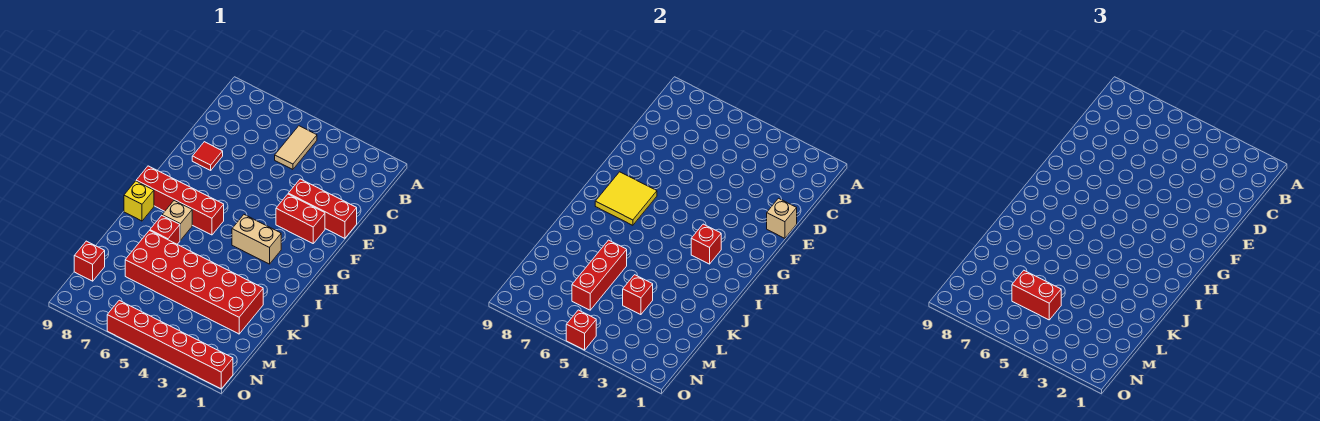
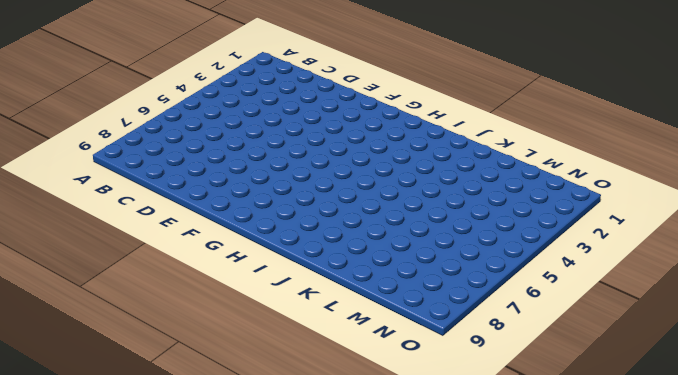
none -> tan 1x2 tile [275,126,317,169]
none -> red 1x3 brick [288,179,357,238]
none -> red 1x1 tile [192,142,223,170]

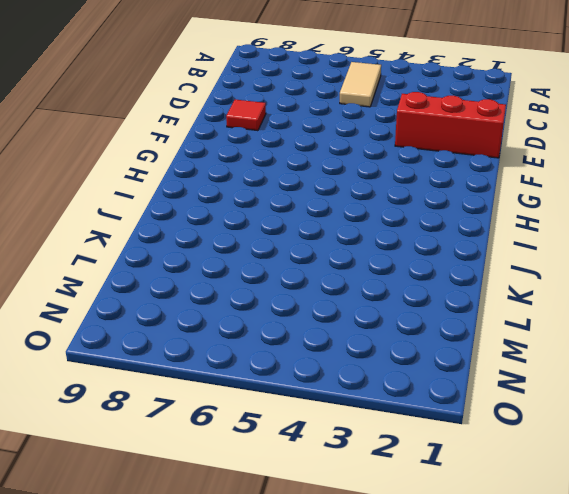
none -> red 1x2 brick [276,194,325,243]
none -> tan 1x2 brick [232,215,281,264]
none -> red 1x4 brick [136,166,224,235]

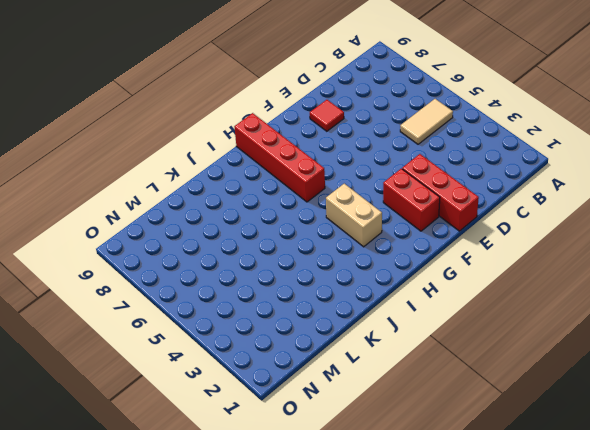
none -> tan 1x1 brick [162,200,192,240]
none -> yellow 1x1 brick [124,181,154,221]
none -> red 1x1 brick [150,216,180,244]

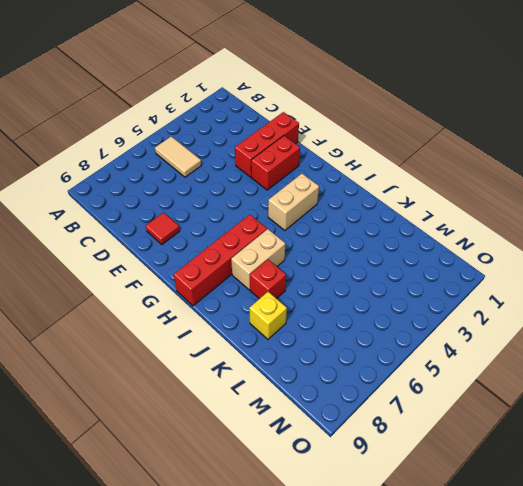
tan 1x2 brick [231,229,285,290] -> tan 1x1 brick [162,200,192,240]
yellow 1x1 brick [249,292,287,339] -> yellow 1x1 brick moved to [124,181,154,221]
none -> red 2x6 brick [125,231,263,334]
none -> red 1x1 brick [74,241,105,281]
none -> red 1x6 brick [107,300,233,389]

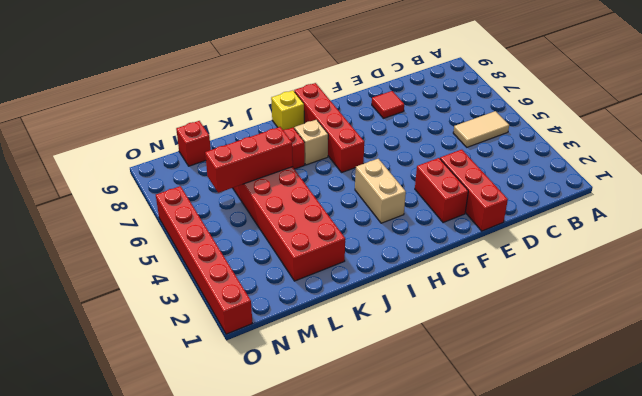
none -> tan 1x1 brick [767,198,797,238]
none -> yellow 2x2 tile [595,172,657,225]
none -> red 1x1 brick [691,224,721,264]

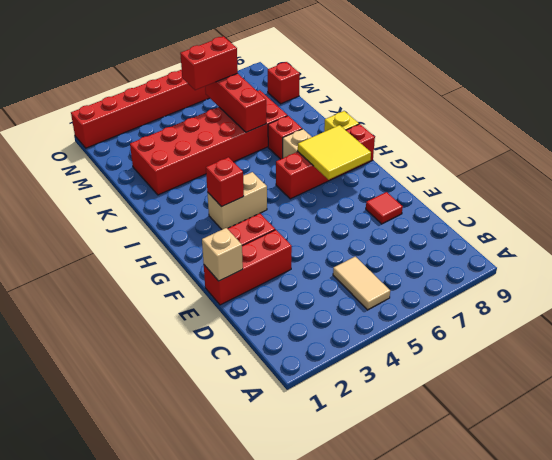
none -> red 1x1 brick [623,275,653,315]
none -> red 1x1 brick [566,310,596,350]

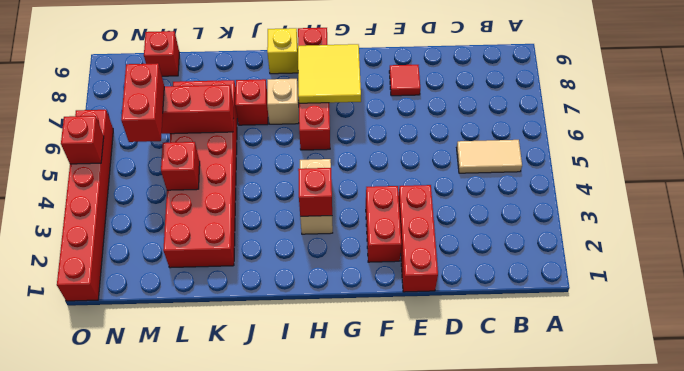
none -> tan 1x1 brick [767,198,797,238]

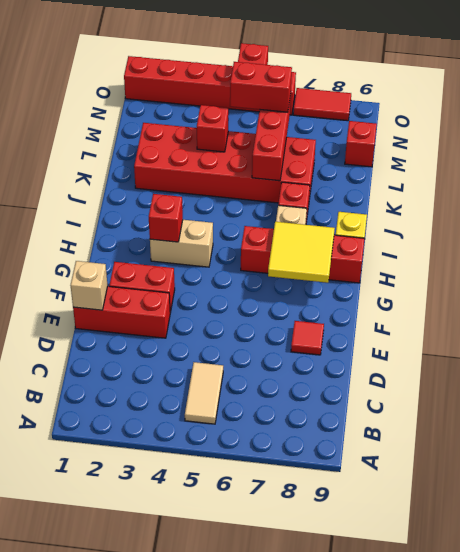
red 1x2 tile [293,88,351,121] -> none

